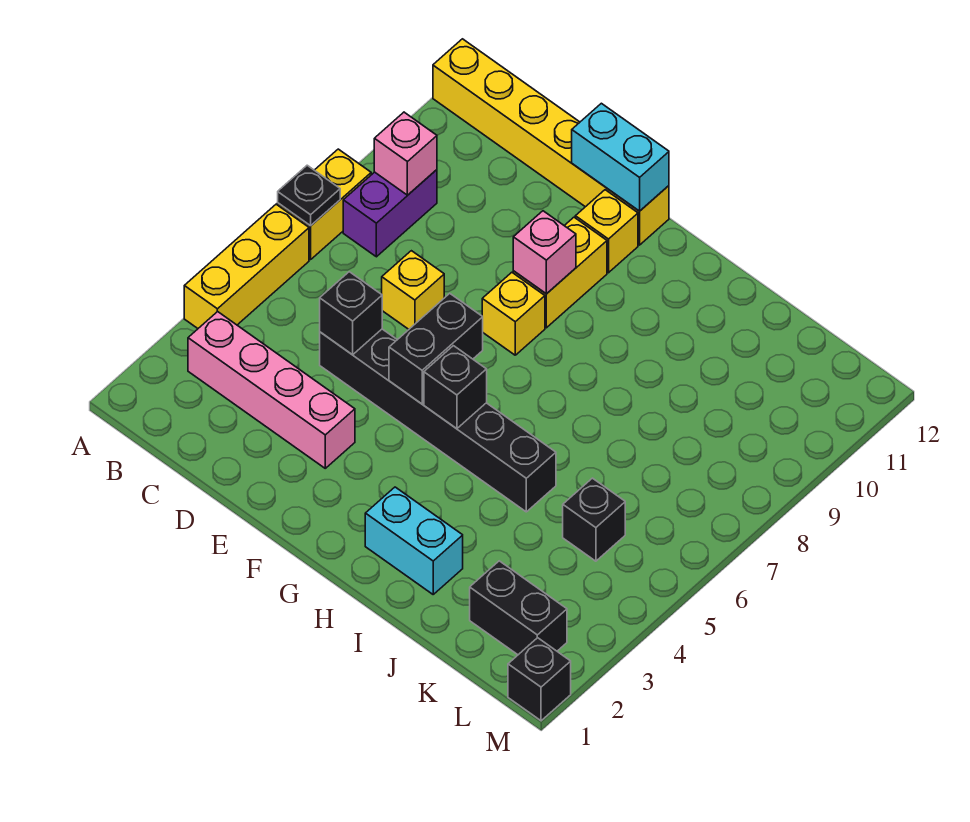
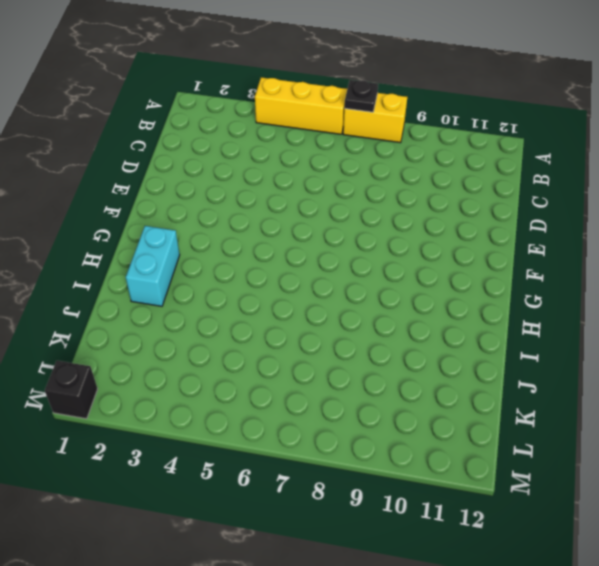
none -> yellow 1x6 brick [433,39,669,245]
none -> pink 1x4 brick [188,312,355,468]
none -> purple 1x2 brick [343,170,437,257]

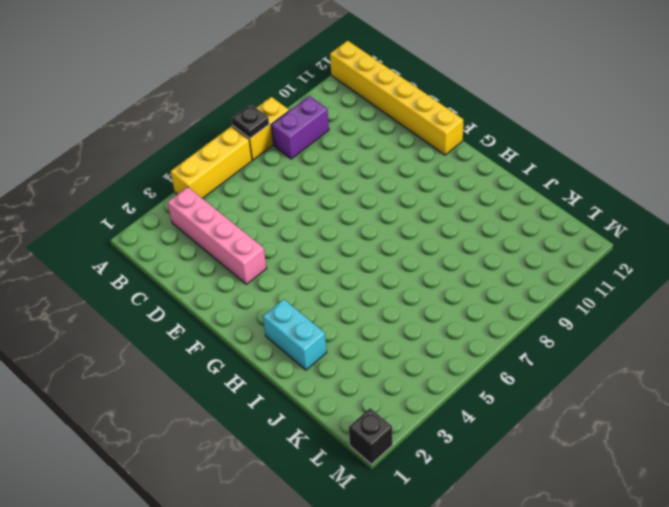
none -> black 1x6 brick [320,329,556,512]
none -> yellow 1x1 brick [382,251,444,329]
none -> yellow 1x1 brick [482,272,545,355]

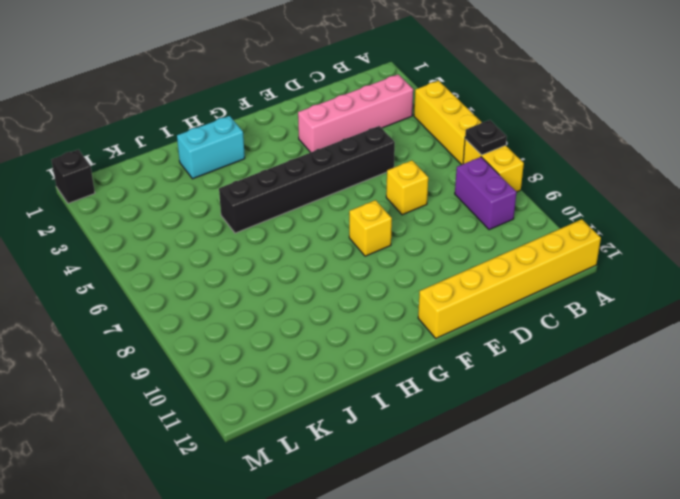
none -> yellow 1x2 brick [513,217,607,328]
none -> yellow 1x1 brick [575,190,638,273]
none -> black 1x2 brick [470,561,567,655]

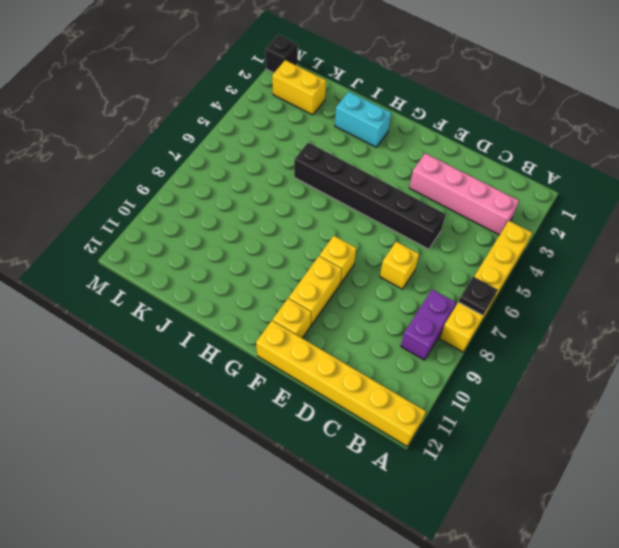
yellow 1x2 brick [272,60,326,115] -> black 1x2 brick [470,561,567,655]
none -> black 1x1 brick [563,478,625,561]
none -> pink 1x1 brick [374,112,437,195]
none -> black 1x1 brick [320,272,382,355]

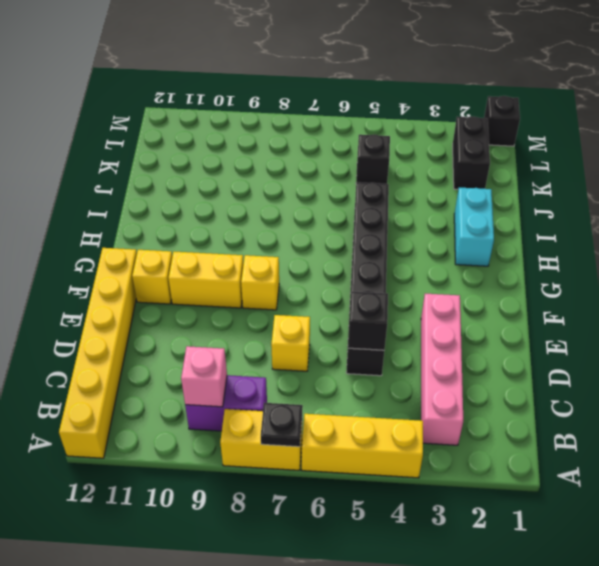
none -> cyan 1x2 brick [572,103,669,211]
none -> black 1x2 brick [389,293,483,404]
none -> pink 1x1 brick [513,211,576,294]

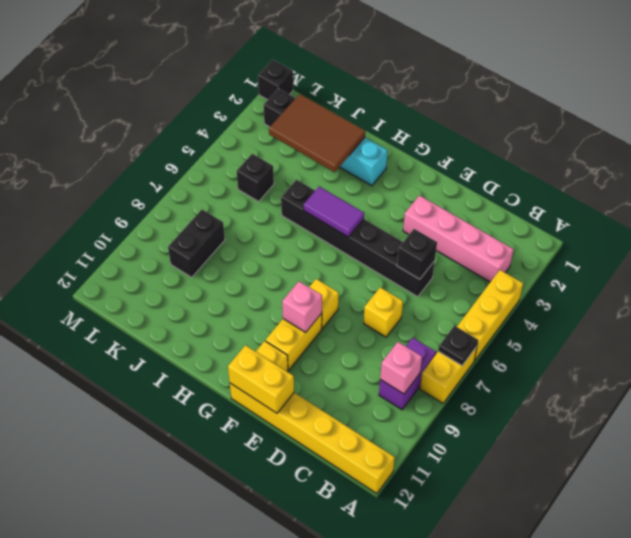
yellow 1x2 brick [228,345,294,413] -> cyan 1x2 brick [572,103,669,211]
purple 1x2 tile [304,187,364,237] -> black 1x1 brick [424,346,487,429]
brown 2x3 tile [269,94,365,172] -> none
black 1x2 brick [168,209,225,277] -> black 1x2 brick moved to [389,293,483,404]

